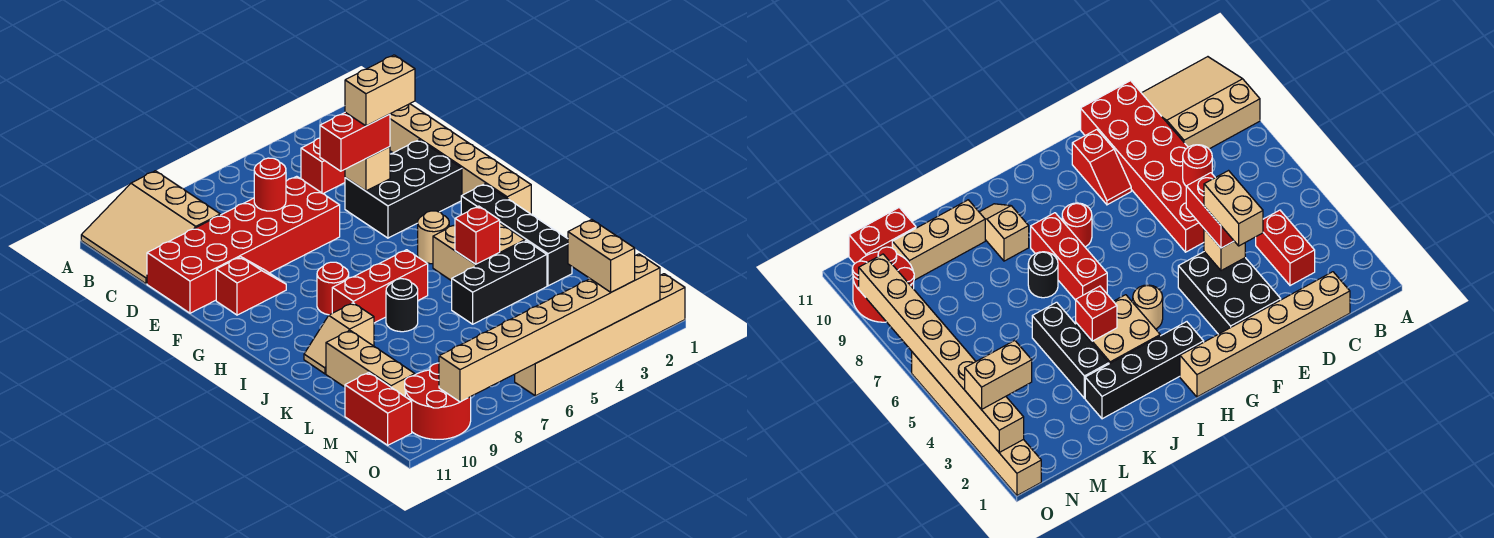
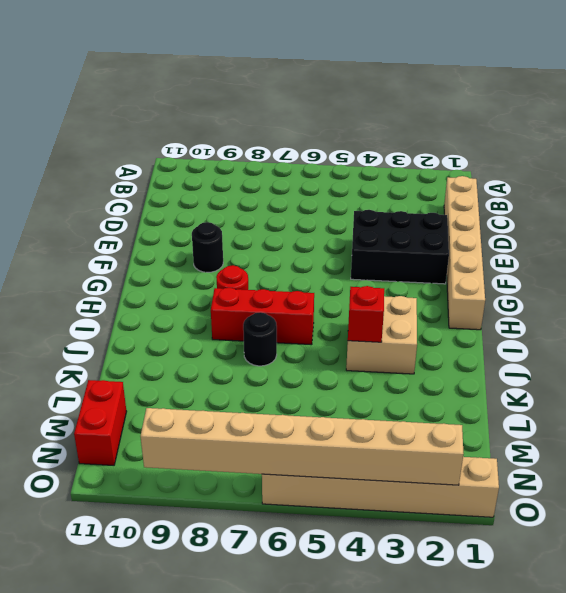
black 1x1 round brick [192,222,223,272] -> red 1x2 slope [216,257,286,315]
none -> tan 3x3 slope [81,171,220,284]
none -> red 1x2 brick [301,138,345,194]
none -> red 2x6 brick [147,176,340,313]

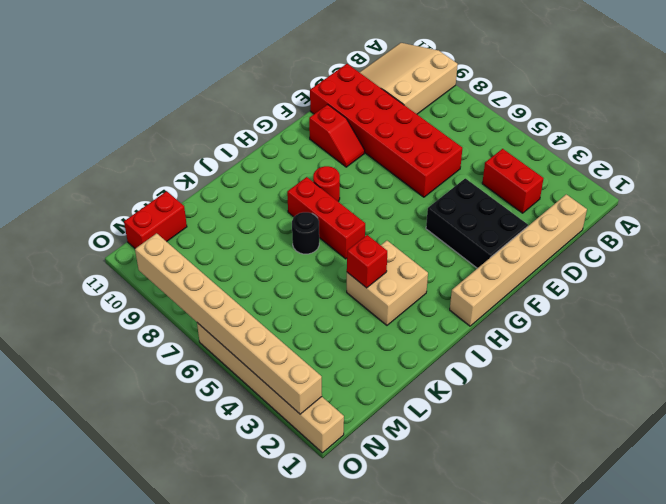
none -> black 1x4 brick [461,184,572,286]
none -> tan 1x1 round brick [418,211,449,264]
none -> tan 1x2 slope [304,303,374,374]

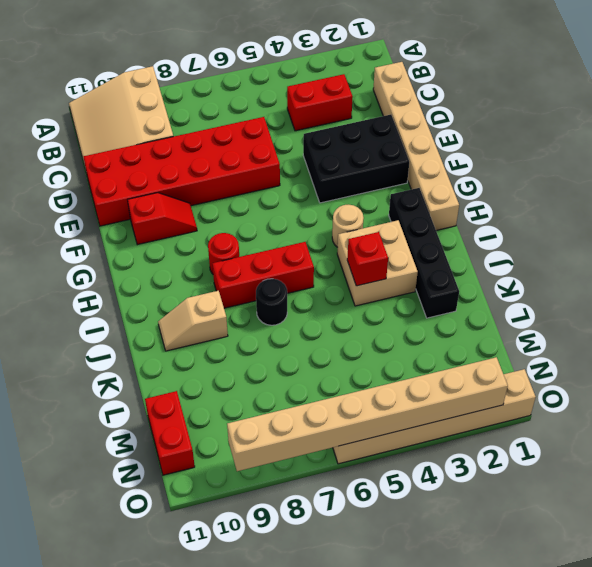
none -> black 1x3 brick [452,241,547,324]
none -> tan 1x3 brick [326,331,415,396]
none -> red 2x2 round brick [405,363,471,439]

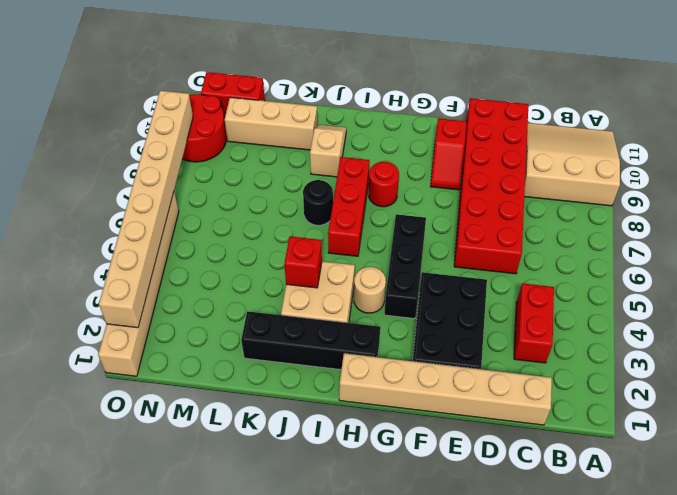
black 1x3 brick [384,214,426,319] -> black 1x3 brick moved to [452,241,547,324]
none -> red 1x1 round brick [254,158,286,211]
none -> tan 1x1 brick [345,147,390,191]
none -> red 1x2 brick [320,112,390,171]

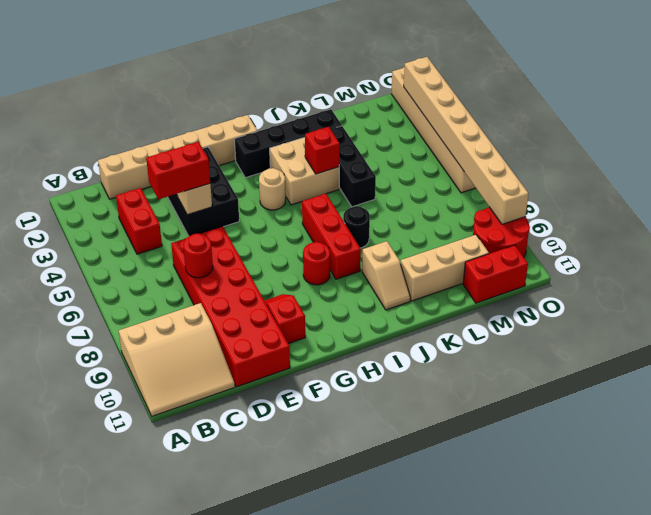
red 1x2 brick [146,142,210,199] -> red 1x2 brick turned to [320,112,390,171]
none -> tan 1x2 brick [568,220,635,292]
none -> tan 1x2 brick [345,55,415,126]

